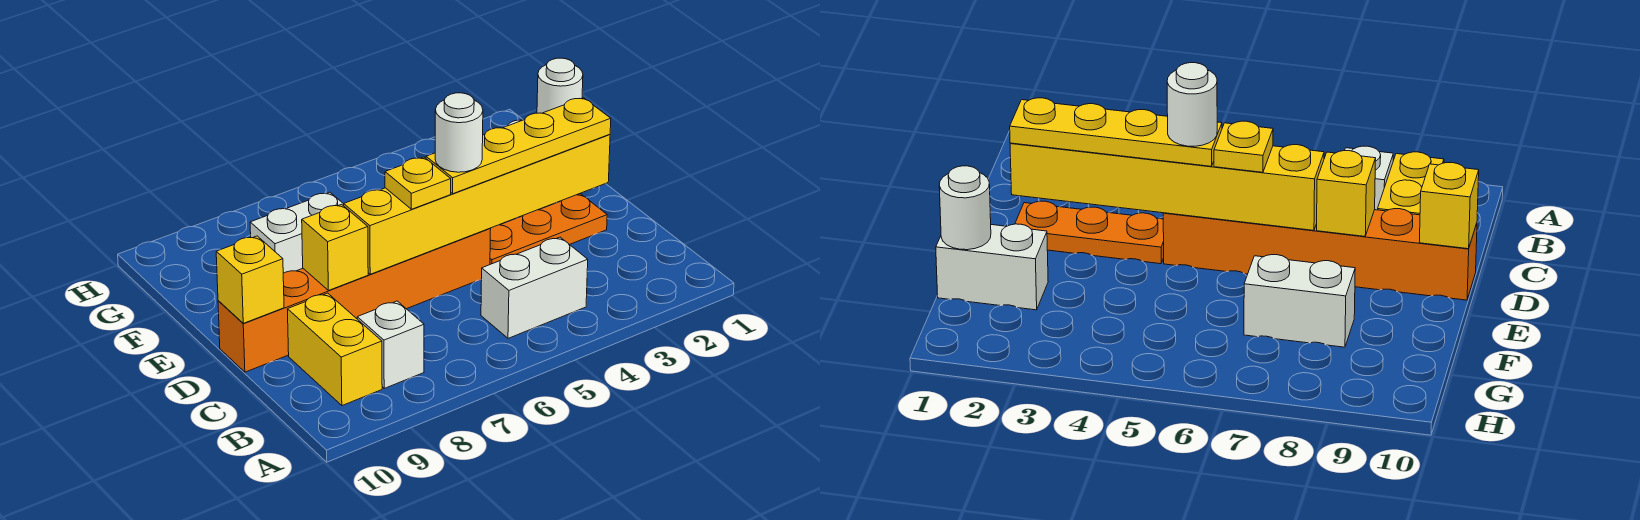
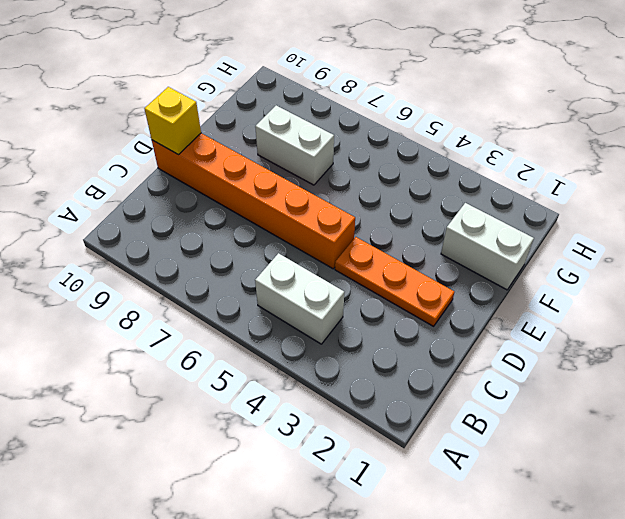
none -> white 1x1 brick [357,301,424,388]
none -> yellow 1x2 brick [288,293,382,406]
none -> yellow 1x6 brick [344,134,610,274]

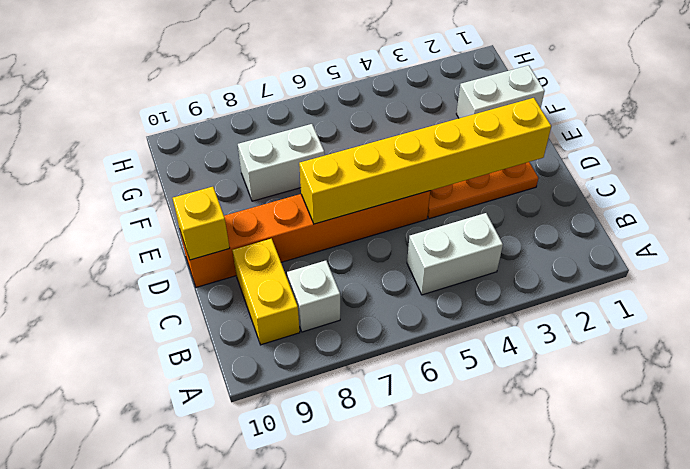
none -> yellow 1x1 brick [302,204,368,291]
none -> white 1x1 round brick [537,58,583,113]
none -> yellow 1x4 plate [426,98,611,194]

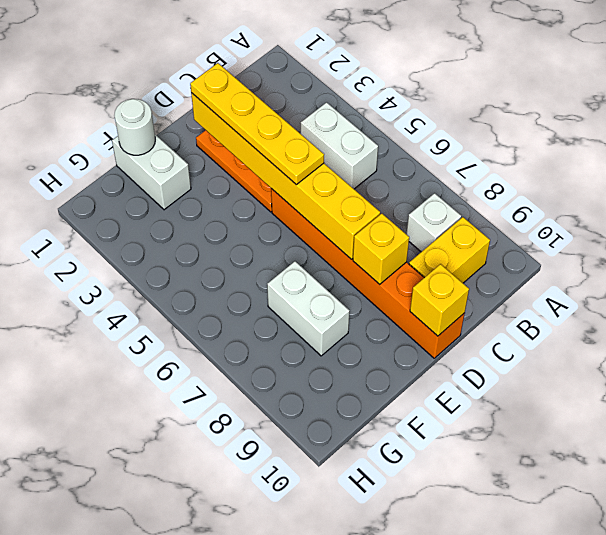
none -> yellow 1x1 plate [385,157,451,209]
none -> white 1x1 round brick [435,93,483,172]

